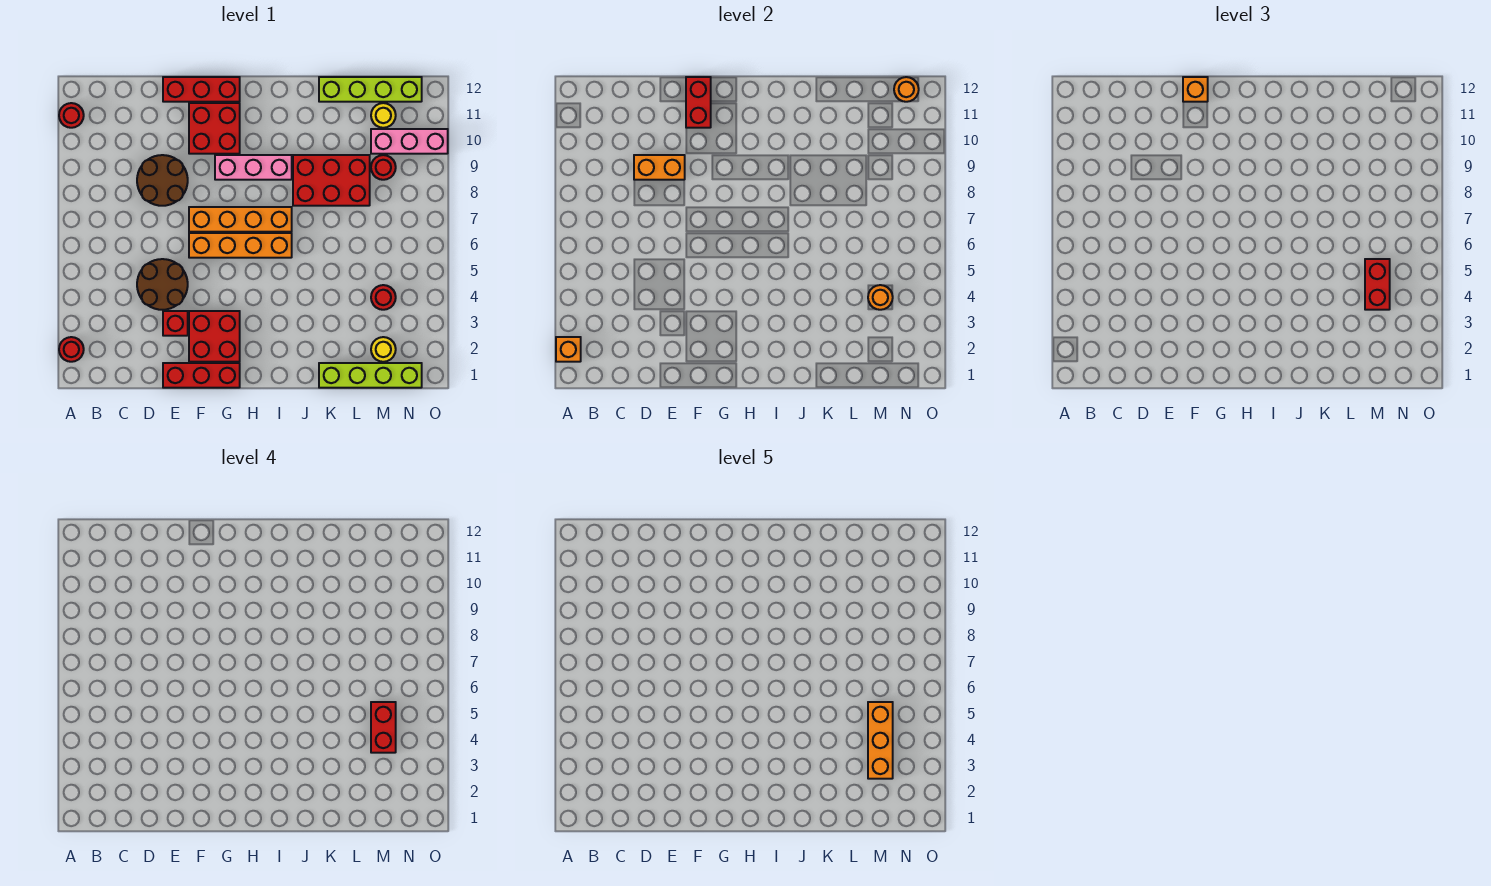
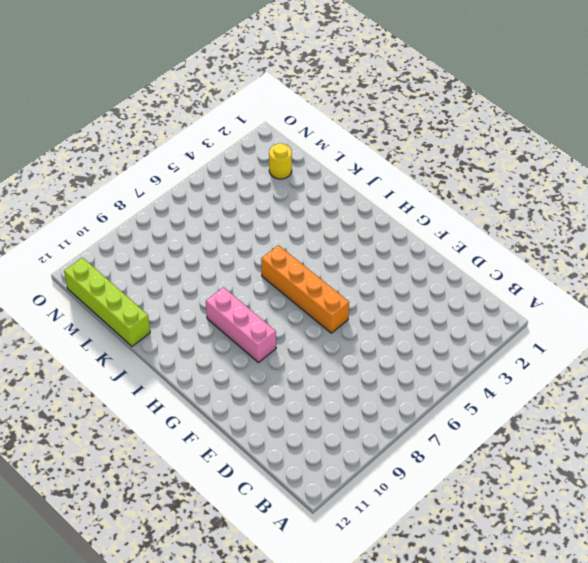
none -> red 1x1 round brick [59,337,84,362]
none -> red 1x1 round brick [59,103,84,128]
none -> brown 2x2 round brick [137,259,188,310]

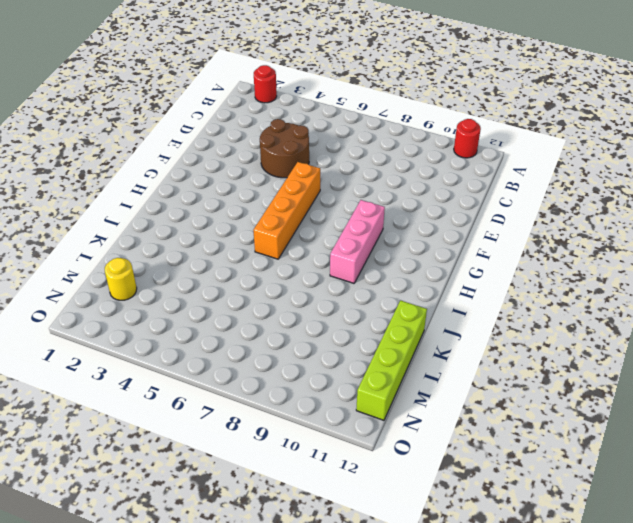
none -> brown 2x2 round brick [137,155,188,206]
none -> red 1x3 brick [163,363,240,388]
none -> red 1x1 brick [163,311,188,336]

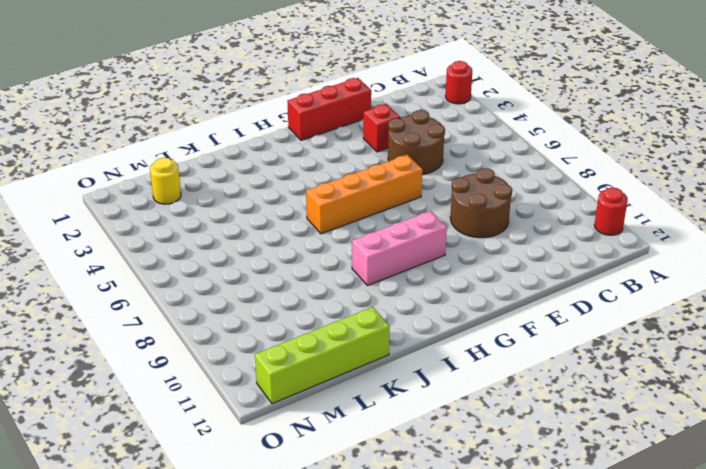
none -> red 1x3 brick [163,77,240,102]
none -> red 2x2 brick [189,311,240,362]
none -> orange 1x4 brick [189,207,292,232]

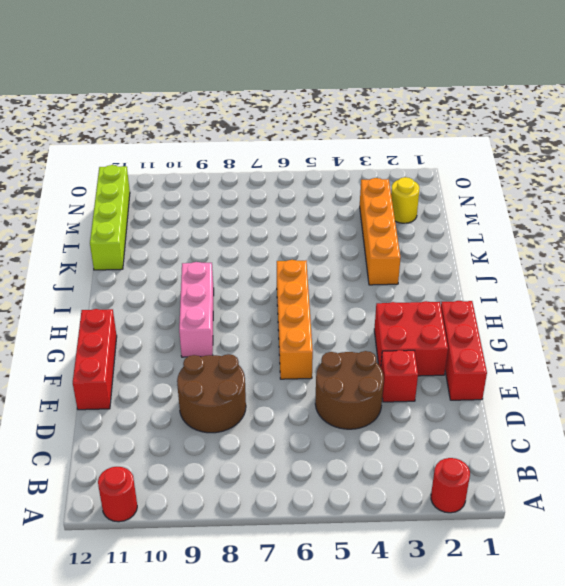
orange 1x4 brick [360,178,401,285] -> orange 1x4 brick moved to [189,207,292,232]
none -> red 2x2 brick [189,103,240,154]
none -> red 2x3 brick [293,155,370,206]
none -> lime 1x4 brick [319,363,422,388]

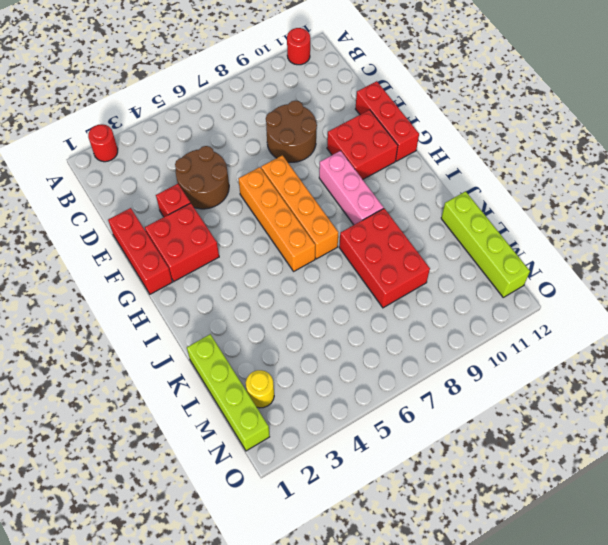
none -> red 1x1 round brick [371,285,396,310]
none -> red 1x1 round brick [371,155,396,180]
none -> pink 1x3 brick [371,129,448,154]

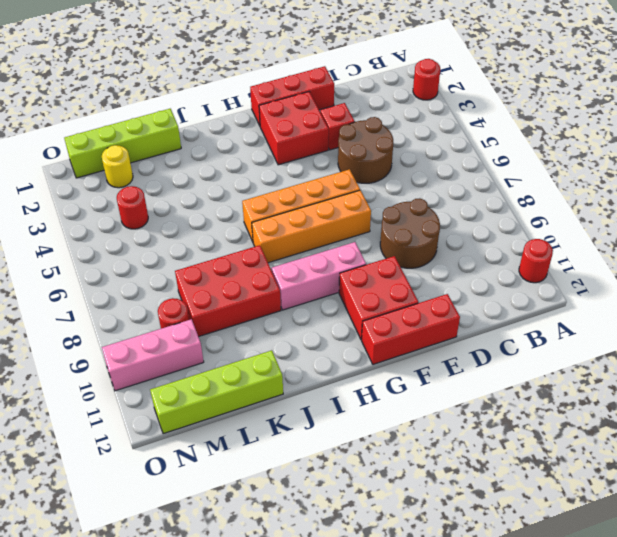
none -> yellow 1x1 round brick [371,103,396,128]
none -> orange 1x1 brick [556,337,581,362]
none -> orange 1x2 brick [634,155,685,180]

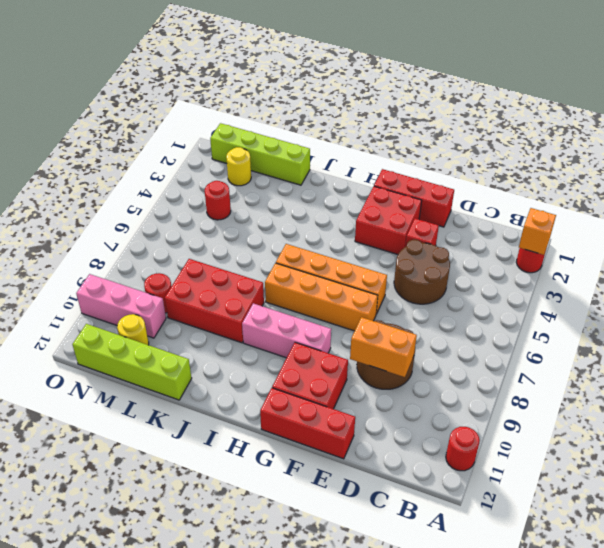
none -> red 1x2 brick [686,77,711,128]
none -> orange 1x1 round brick [868,285,893,310]
none -> orange 1x1 round brick [894,77,919,102]

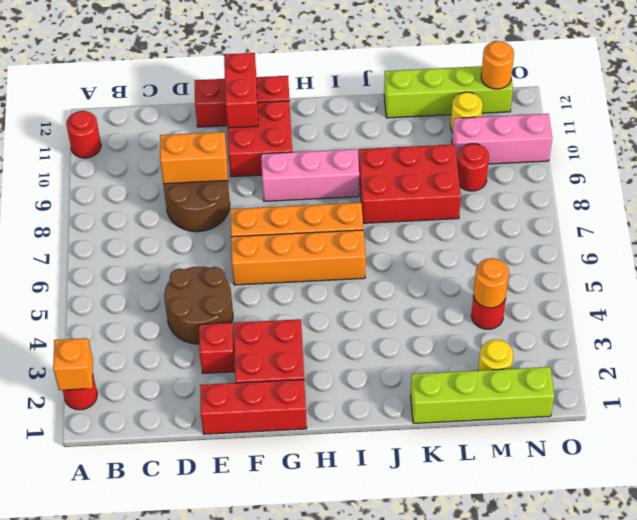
none -> orange 1x1 brick [1183,77,1208,102]
none -> red 1x2 brick [1365,259,1390,310]
none -> red 1x2 brick [371,702,396,753]

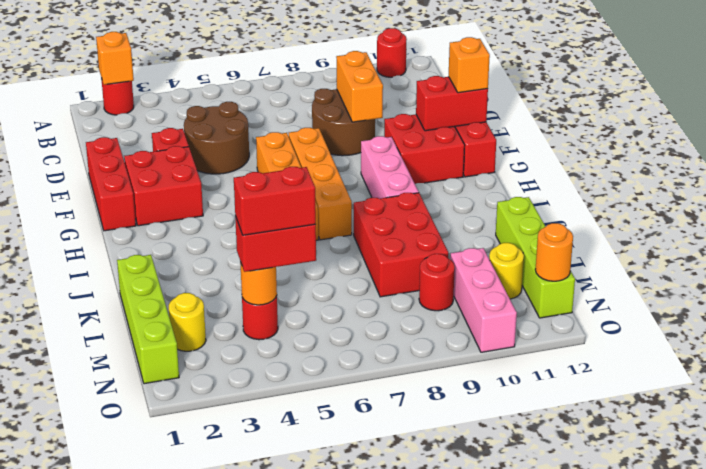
none -> orange 1x3 brick [868,702,893,779]

